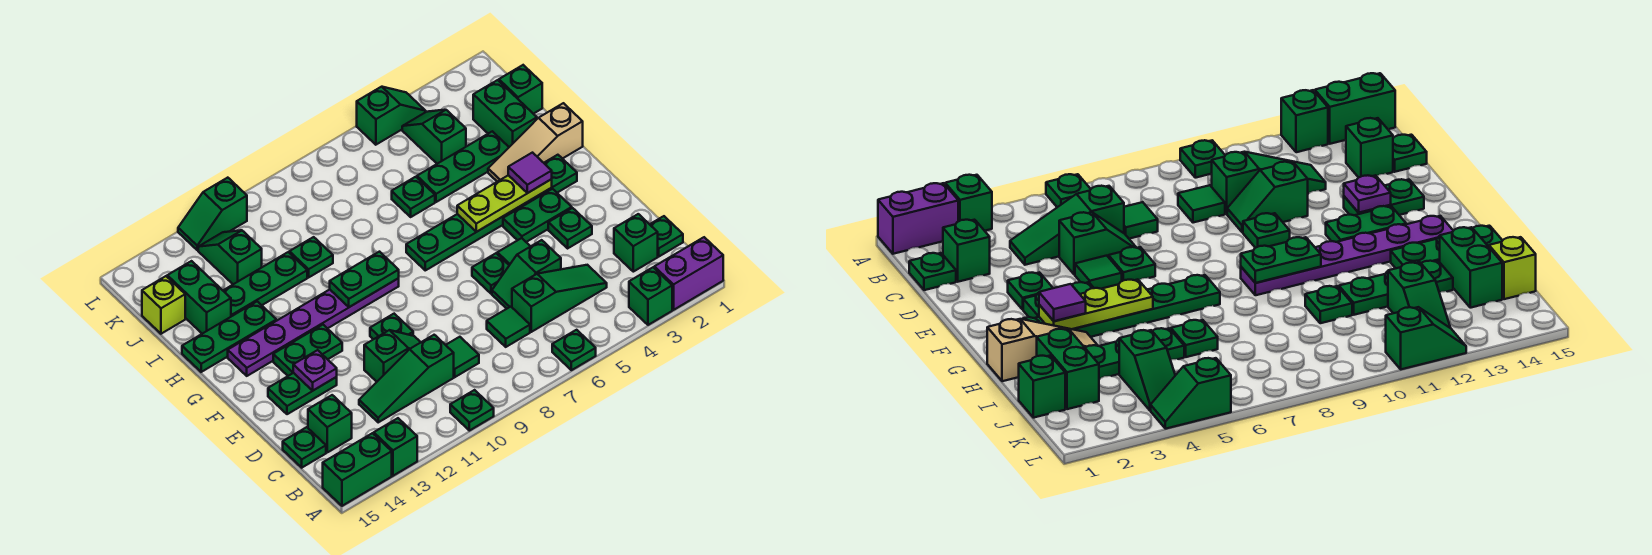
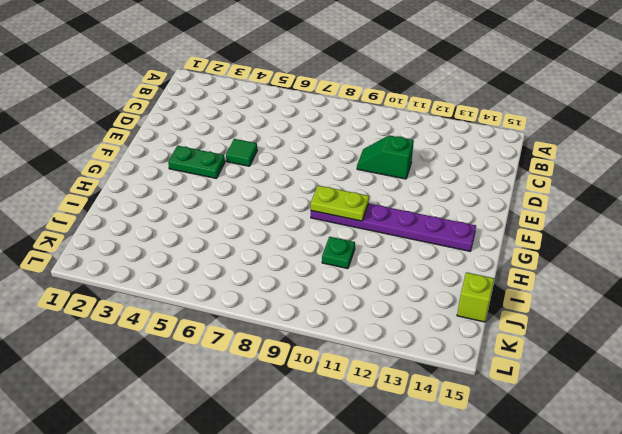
lime 1x2 plate [311,186,369,221] -> green 1x2 plate [330,252,399,307]
none -> purple 1x2 brick [654,237,723,310]
none -> green 1x1 brick [629,267,672,325]
none -> green 1x1 plate [552,330,596,370]
none -> green 1x1 plate [450,390,494,431]

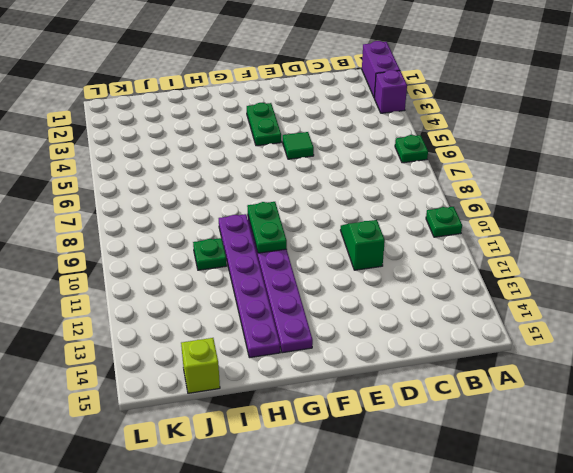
purple 1x1 brick [374,70,407,113] -> green 1x1 brick [629,267,672,325]
purple 1x6 plate [219,214,280,358] -> green 1x3 plate [182,301,276,372]
none -> green 1x1 brick [374,418,417,476]
none -> green 1x2 brick [323,433,392,506]
none -> green 1x1 plate [650,216,683,256]
none -> green 1x1 brick [614,214,658,272]

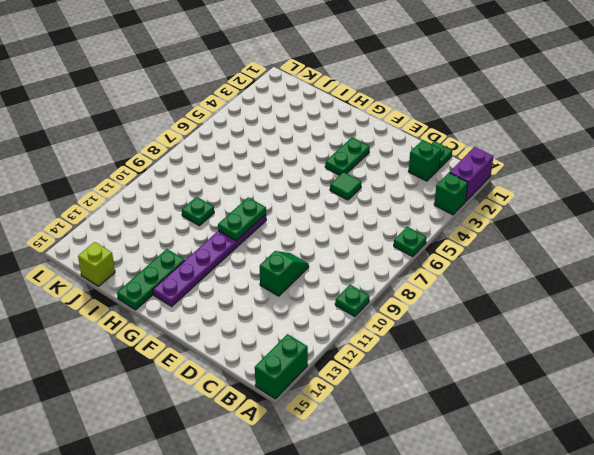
none -> green 1x1 brick [374,418,417,476]
none -> green 1x3 slope [512,265,607,332]
none -> green 1x1 tile [487,307,530,347]
none -> green 1x1 tile [446,337,479,377]

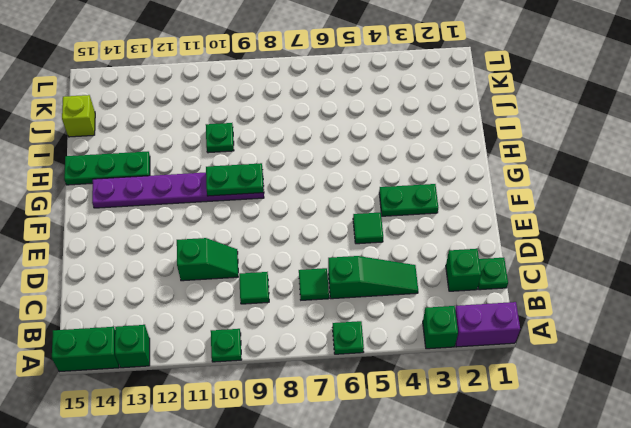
none -> green 1x3 slope [359,335,454,422]
none -> green 1x1 brick [308,395,352,452]
none -> green 1x1 plate [283,427,326,468]
none -> green 1x2 slope [492,240,561,309]

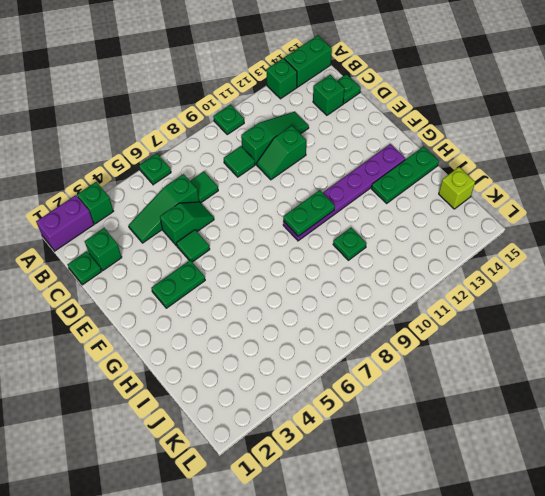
none -> green 1x1 plate [548,208,592,248]
none -> green 1x1 plate [472,253,509,294]
none -> green 1x1 plate [370,314,413,339]
none -> green 1x2 plate [268,373,337,414]

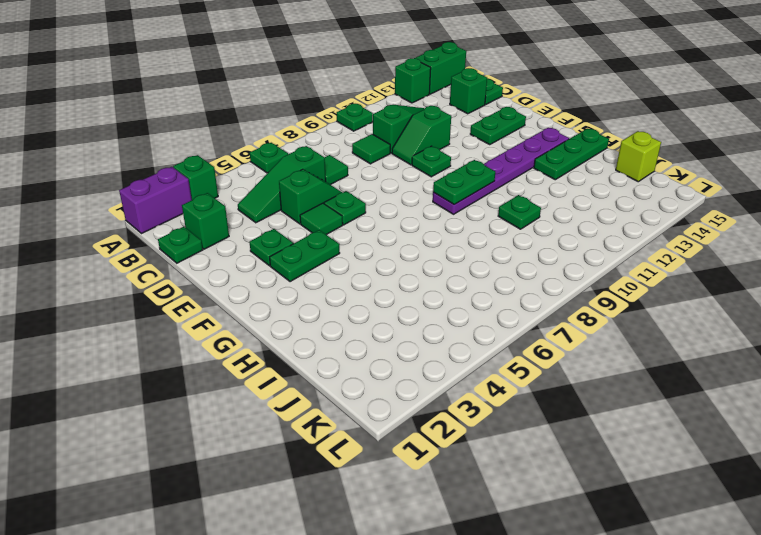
none -> green 1x2 plate [273,325,342,376]
none -> green 1x6 plate [406,155,577,270]
none -> tan 1x3 slope [488,103,583,182]
none -> green 1x2 brick [473,80,537,147]

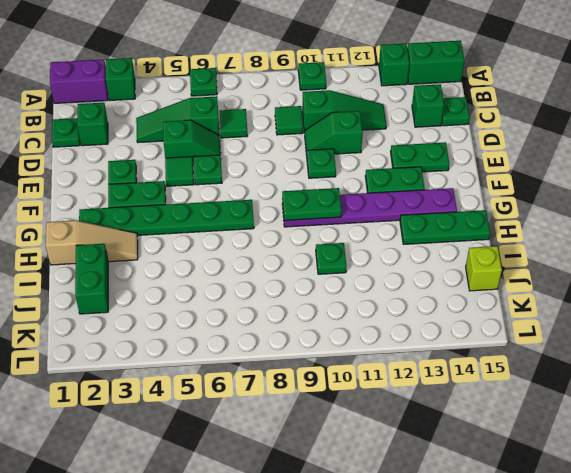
none -> green 1x3 plate [417,131,509,202]
none -> green 1x1 plate [392,177,435,217]
none -> green 1x3 plate [223,252,307,316]
none -> green 1x2 brick [167,261,231,334]

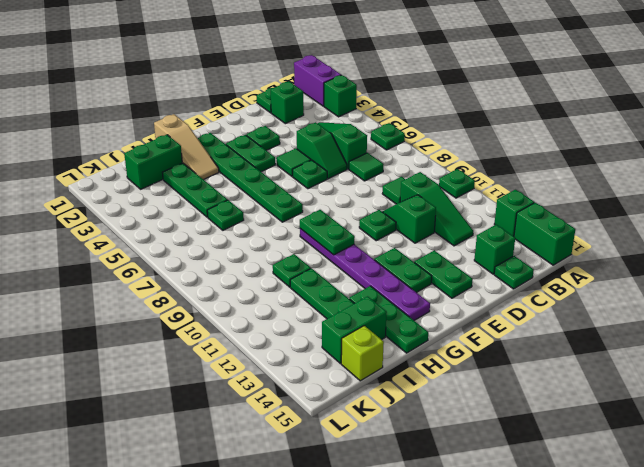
none -> green 1x1 brick [499,65,542,114]
none -> green 1x2 slope [402,110,466,164]
none -> green 1x2 slope [198,230,262,284]
none -> green 1x2 slope [357,87,426,145]

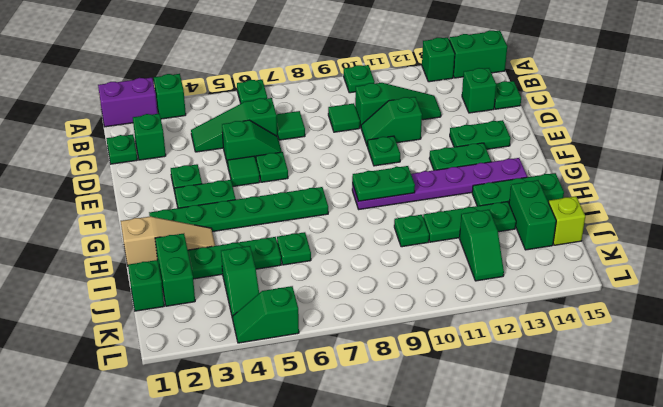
none -> green 1x2 slope [178,178,247,250]
none -> purple 1x1 plate [293,350,337,391]
none -> lime 1x3 plate [457,175,552,232]
none -> purple 1x1 tile [508,153,552,193]

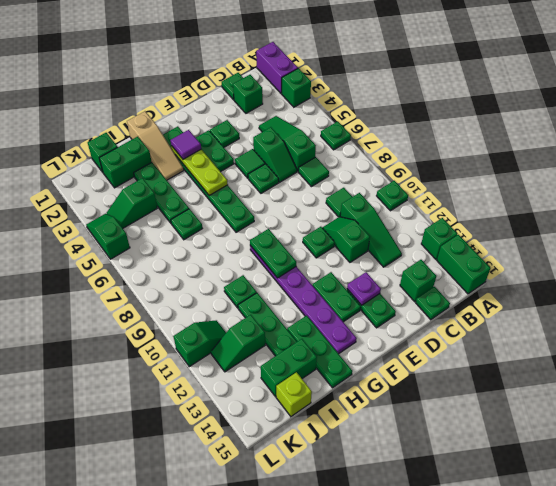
green 1x2 slope [174,320,226,367] -> green 1x2 slope turned to [178,178,247,250]

